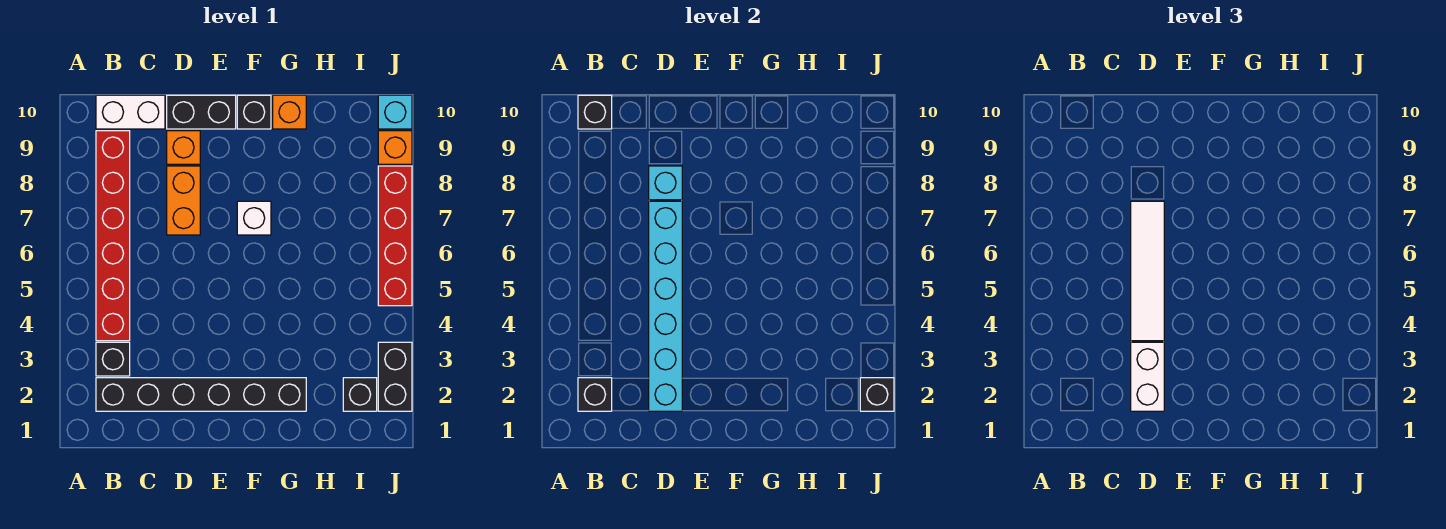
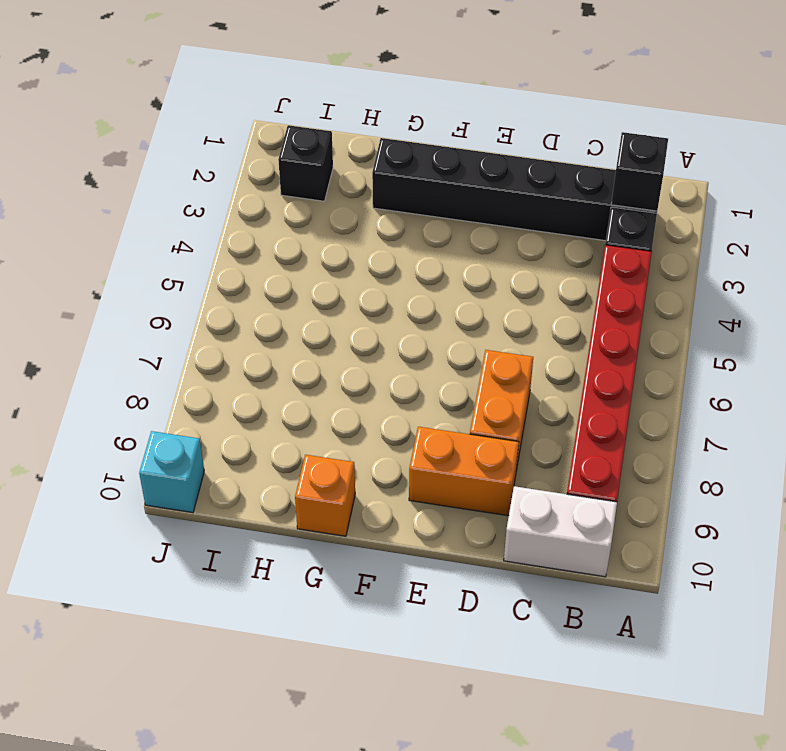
orange 1x2 brick [409,427,519,516] -> orange 1x1 brick [167,131,200,164]
none -> black 1x2 brick [167,95,236,129]
none -> white 1x1 brick [237,201,271,235]
none -> black 1x1 brick [237,95,271,129]

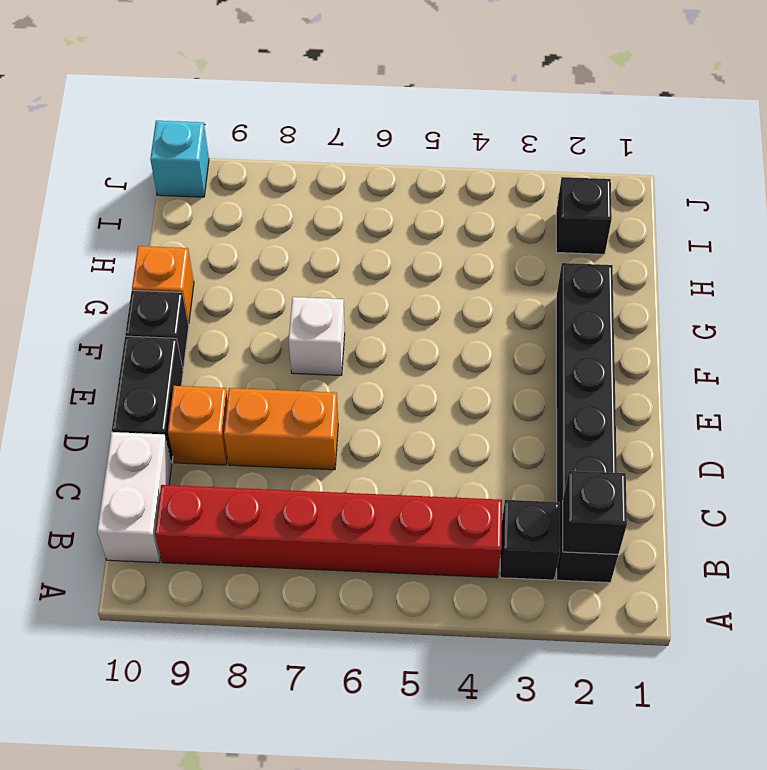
none -> black 1x2 brick [378,342,412,411]
none -> red 1x4 brick [378,166,412,306]
none -> orange 1x1 brick [378,131,412,164]

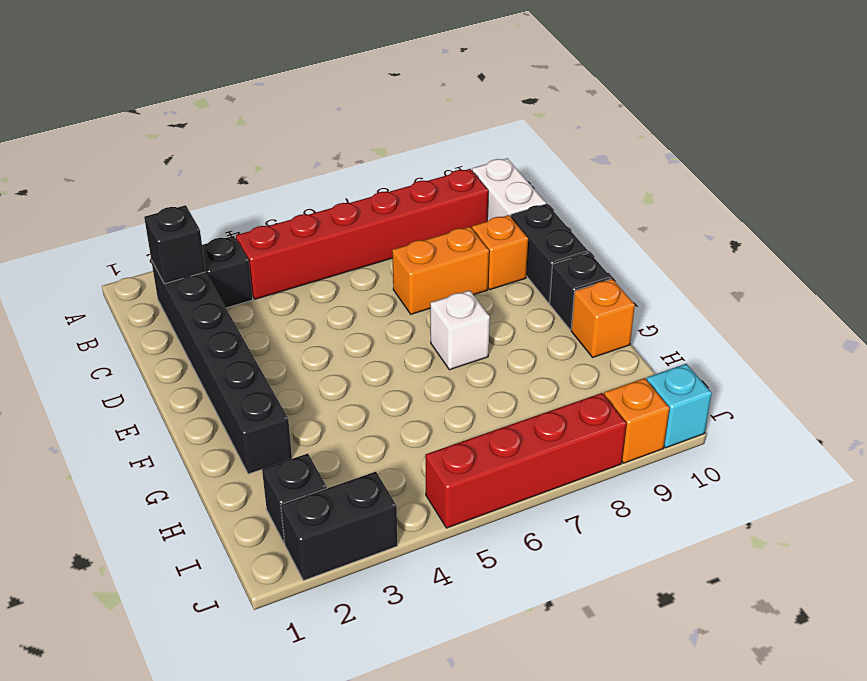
none -> black 1x1 brick [578,95,612,129]
none -> cyan 1x6 brick [649,201,682,411]
none -> cyan 1x1 brick [649,166,682,200]

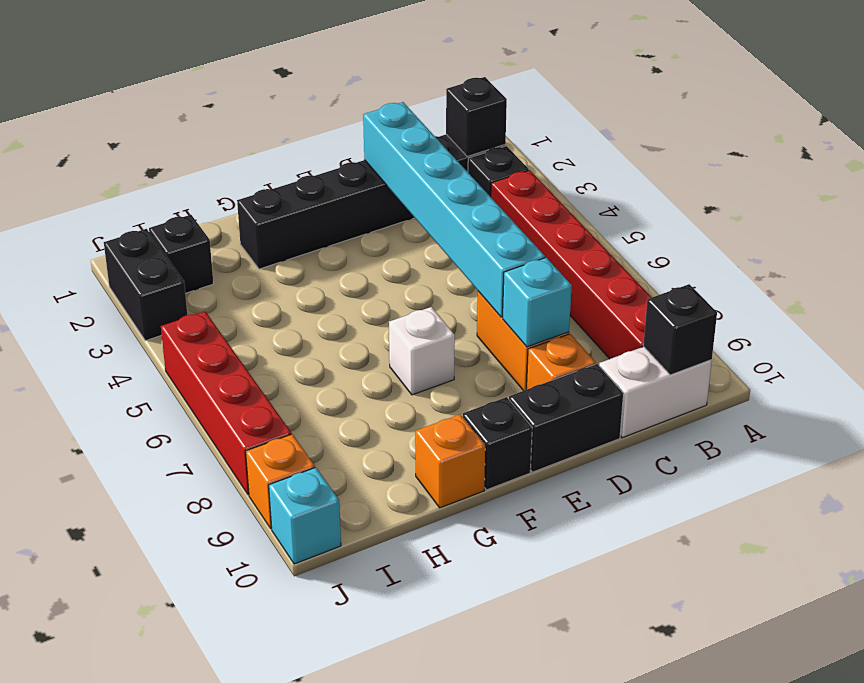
none -> black 1x1 brick [860,378,894,411]
none -> white 1x2 brick [1131,342,1164,411]
none -> white 1x4 tile [1131,201,1164,341]

